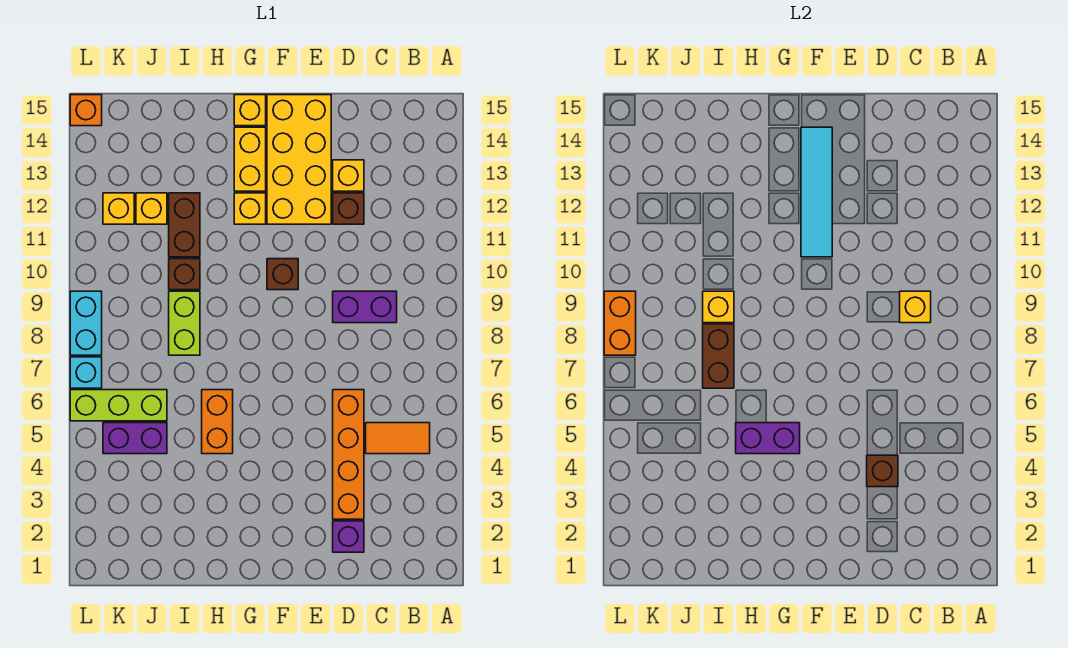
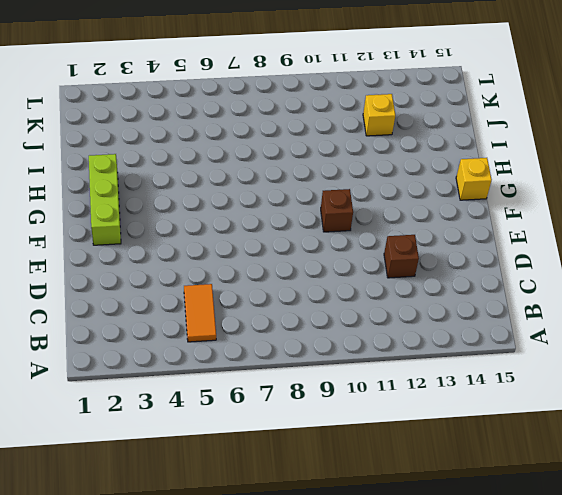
lime 1x3 brick [89,154,121,245] -> lime 1x3 brick moved to [70,390,167,421]
none -> purple 1x2 brick [333,291,397,323]
none -> purple 1x1 brick [333,521,364,552]
none -> orange 1x4 brick [333,390,364,519]

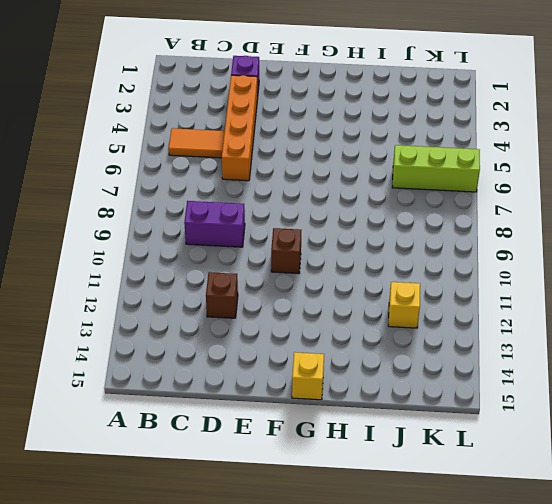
none -> yellow 1x1 brick [333,160,364,191]
none -> yellow 2x4 brick [267,95,331,224]
none -> yellow 1x1 brick [234,193,266,224]

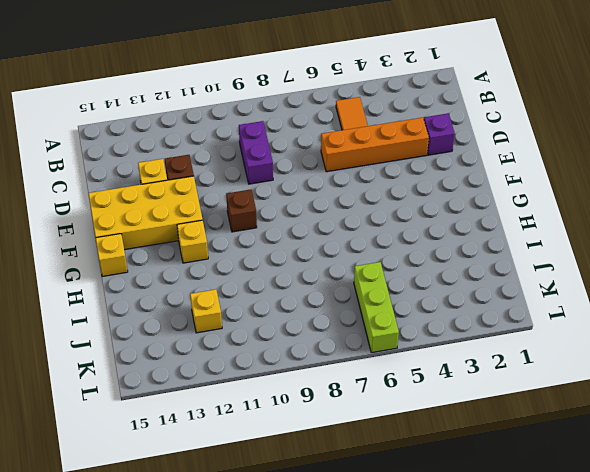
none -> yellow 1x2 brick [234,127,266,191]
none -> orange 1x2 brick [202,390,233,454]
none -> lime 1x2 brick [169,291,200,355]

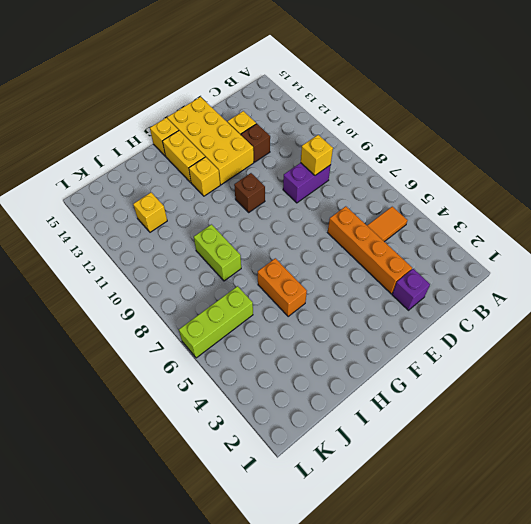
none -> brown 1x1 brick [169,259,200,290]
none -> brown 1x2 brick [169,193,200,257]
none -> purple 1x2 brick [103,423,167,454]

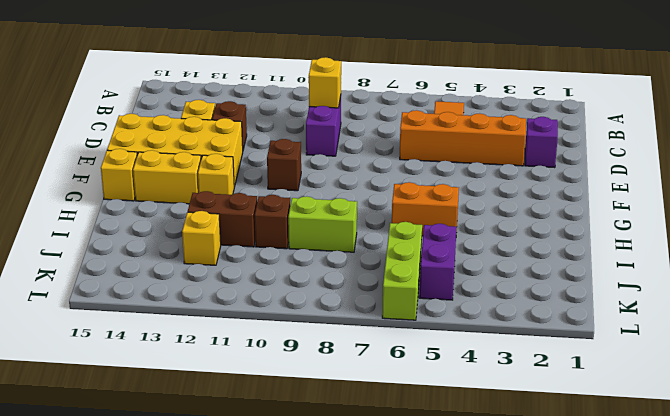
none -> yellow 1x1 brick [103,193,134,224]
none -> cyan 1x1 brick [70,357,102,388]
none -> cyan 1x2 brick [70,291,102,355]

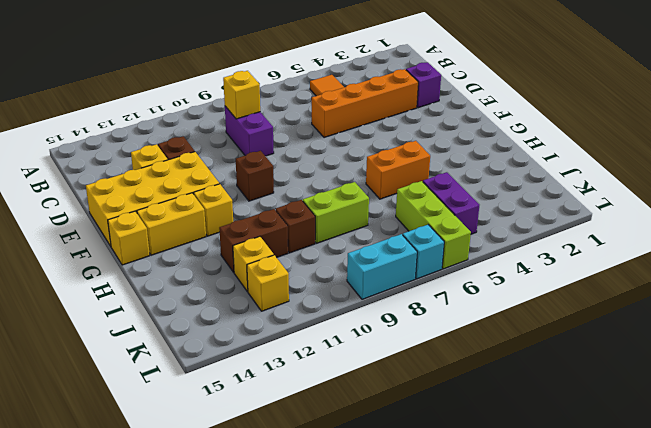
none -> orange 1x1 brick [70,95,102,126]
none -> brown 1x1 brick [867,455,898,487]
none -> cyan 1x4 tile [801,127,832,257]

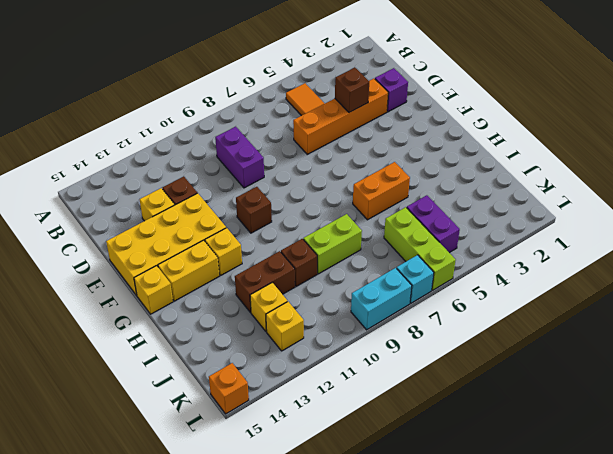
none -> yellow 1x1 brick [900,291,931,323]
none -> cyan 1x4 tile [801,127,832,257]
none -> purple 1x2 brick [736,423,800,454]

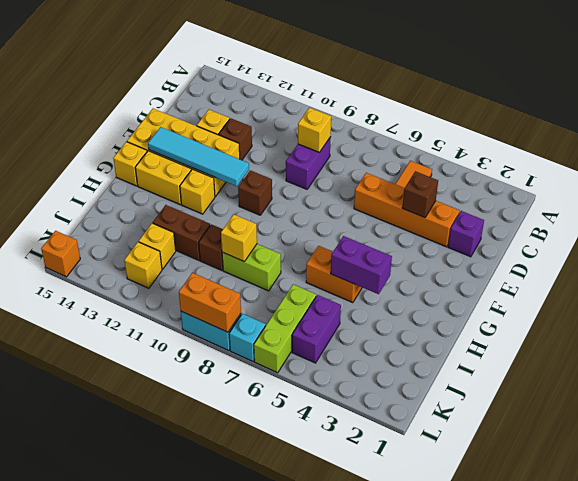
purple 1x2 brick [331,236,392,294] -> purple 1x2 brick turned to [736,423,800,454]
none -> brown 1x2 brick [703,324,734,388]

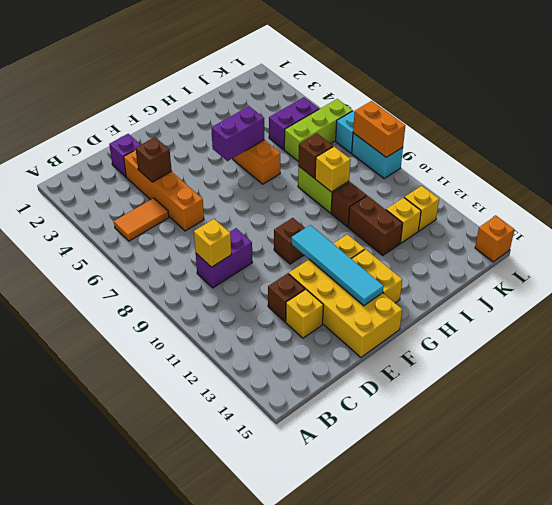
brown 1x1 brick [298,133,333,178] -> brown 1x2 brick [703,324,734,388]
none -> yellow 1x1 brick [234,95,266,126]

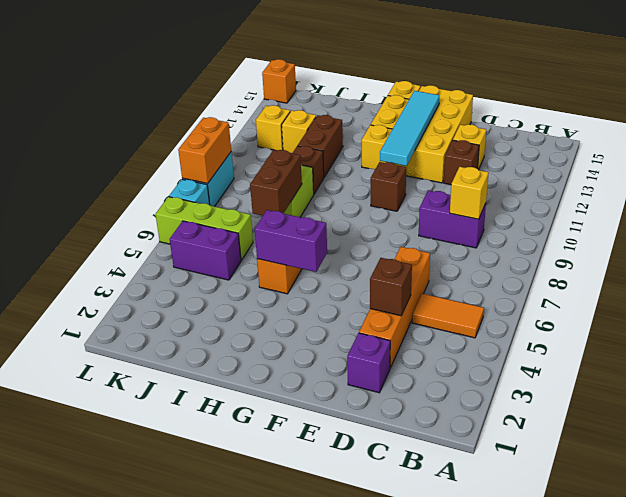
none -> yellow 1x1 brick [703,291,734,323]

